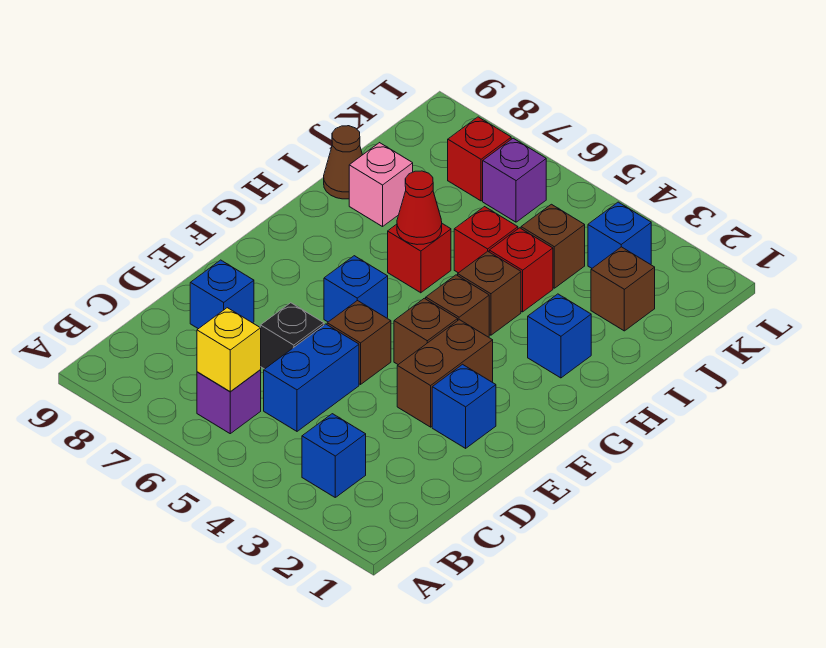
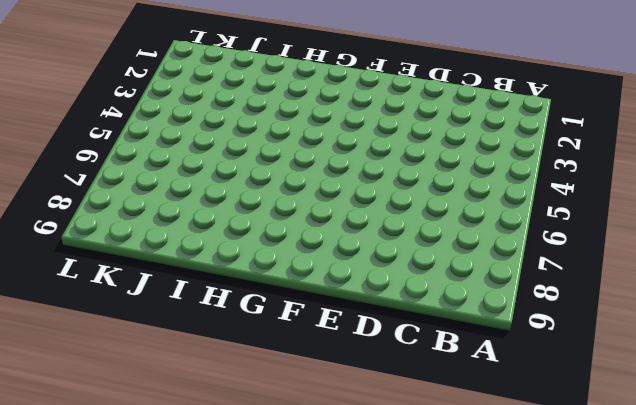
none -> blue 1x1 brick [302,414,366,497]
none -> purple 1x1 brick [197,370,261,434]
none -> blue 1x2 brick [264,324,359,431]

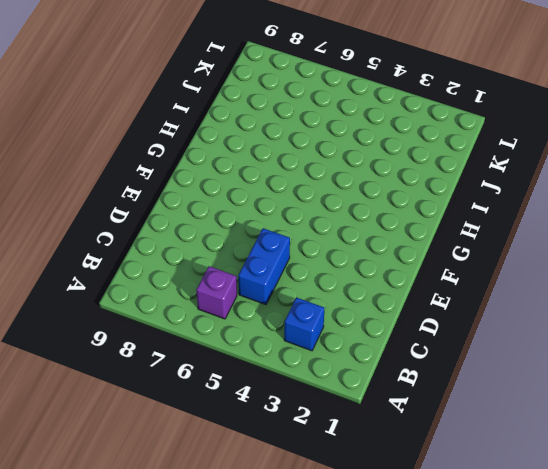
none -> black 1x1 brick [260,303,324,369]
none -> blue 1x1 brick [190,260,254,329]
none -> blue 1x1 brick [432,364,496,448]

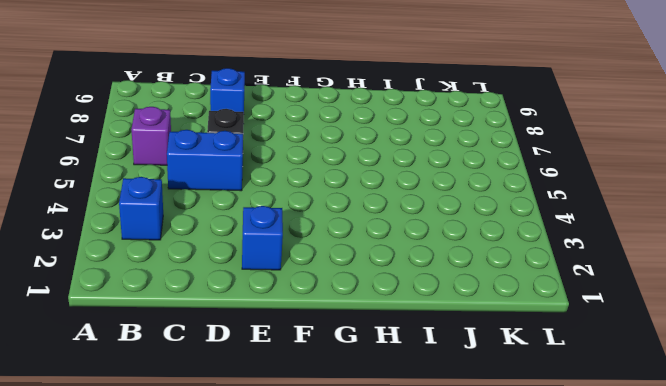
none -> brown 1x2 brick [397,320,493,427]
none -> brown 1x1 brick [327,300,391,384]
none -> brown 1x1 brick [394,298,458,365]

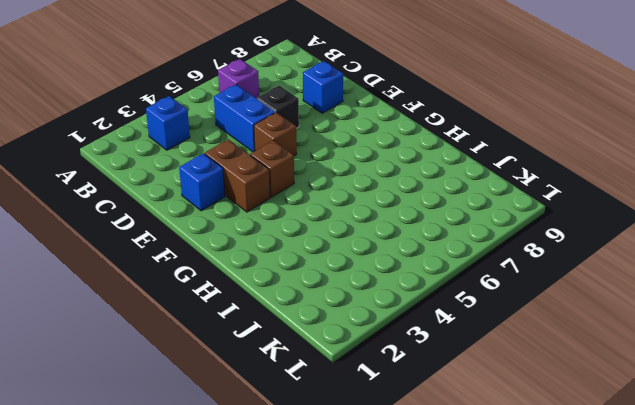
none -> blue 1x1 brick [324,256,388,322]
none -> brown 1x1 brick [426,275,489,337]
none -> blue 1x1 brick [528,294,591,378]

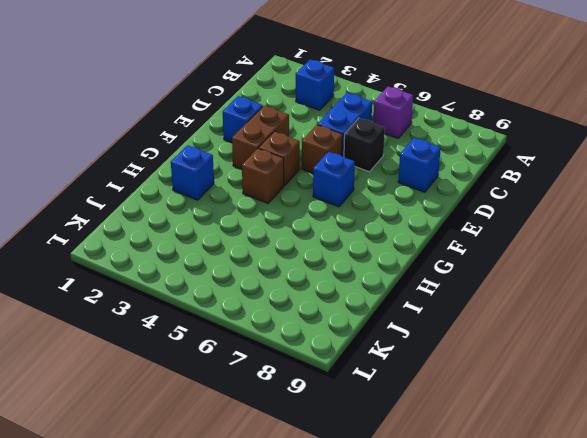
none -> brown 1x1 brick [458,251,521,335]
none -> red 1x1 brick [388,224,451,293]
none -> red 1x1 brick [489,228,553,312]

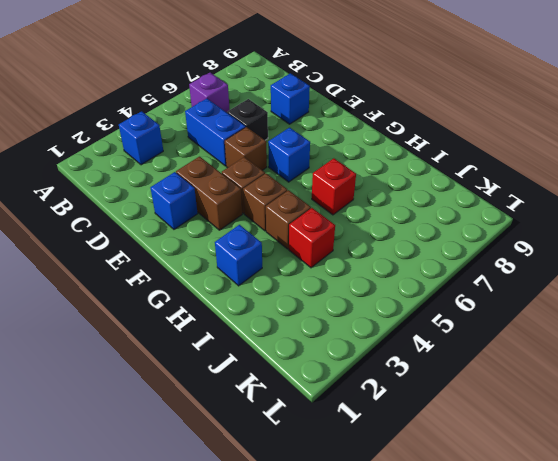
none -> red 1x1 brick [454,207,518,273]
none -> pink 1x1 brick [349,143,413,227]
none -> brown 1x1 cone [324,126,362,199]

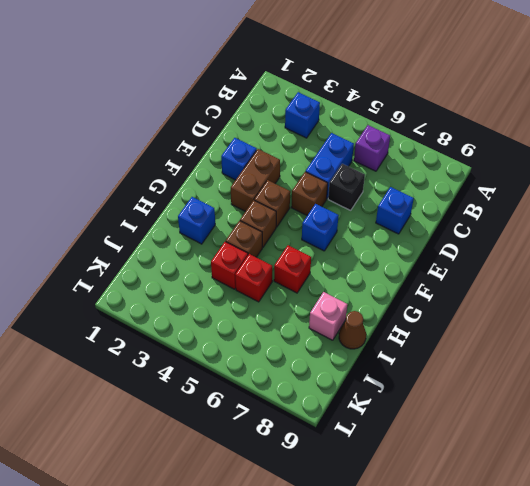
none -> brown 1x1 brick [591,247,655,331]
none -> brown 1x1 brick [521,204,585,288]
none -> blue 1x1 brick [588,202,651,268]

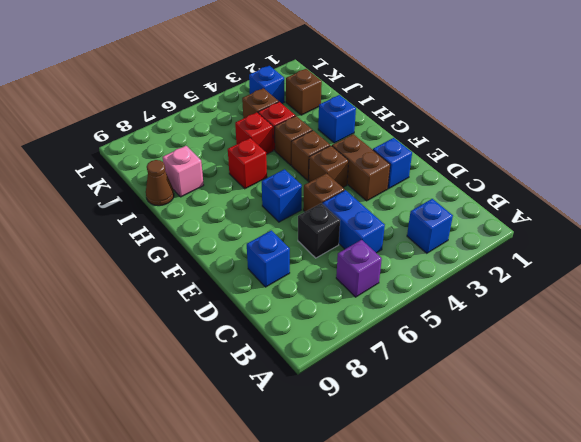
none -> purple 1x1 brick [483,138,546,222]
none -> red 1x1 brick [448,117,511,201]
none -> yellow 1x1 brick [197,308,261,391]

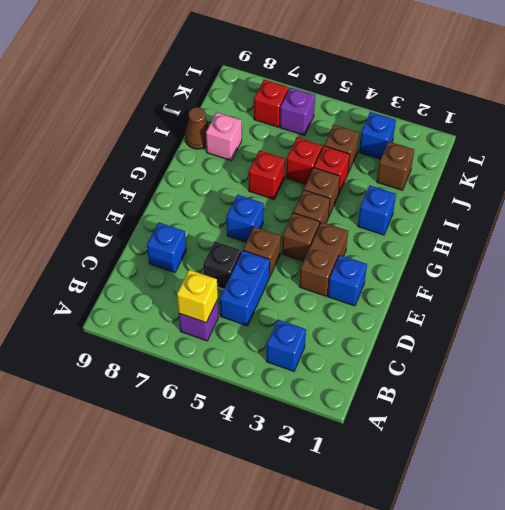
none -> red 1x1 cone [397,171,442,245]

